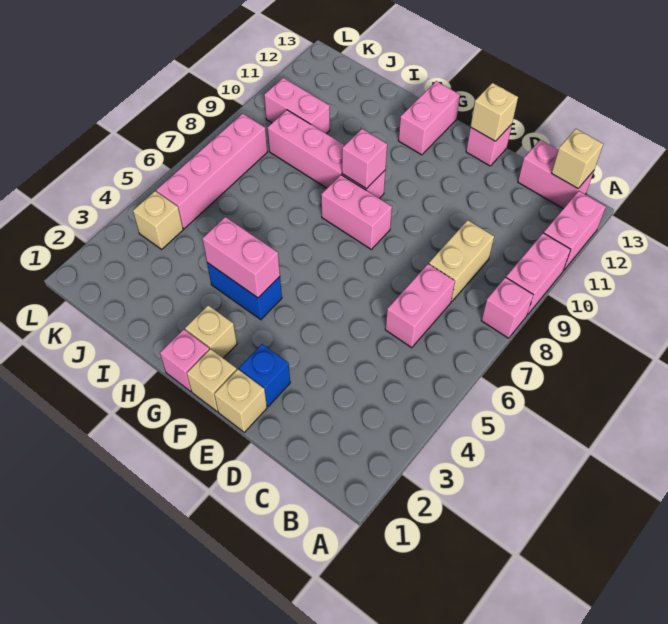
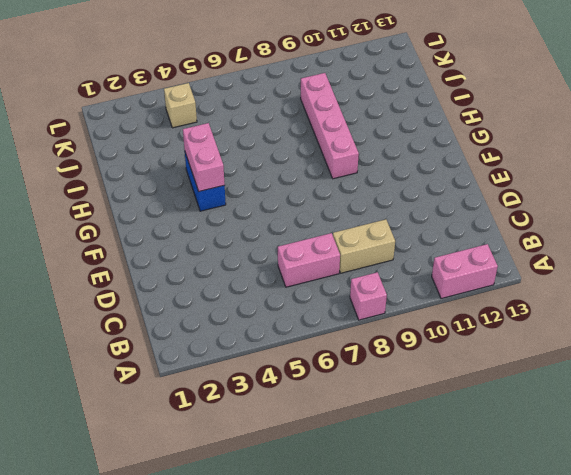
none -> pink 1x2 brick [506,233,571,315]
none -> pink 1x2 brick [518,140,594,209]
none -> tan 1x1 brick [214,369,267,432]

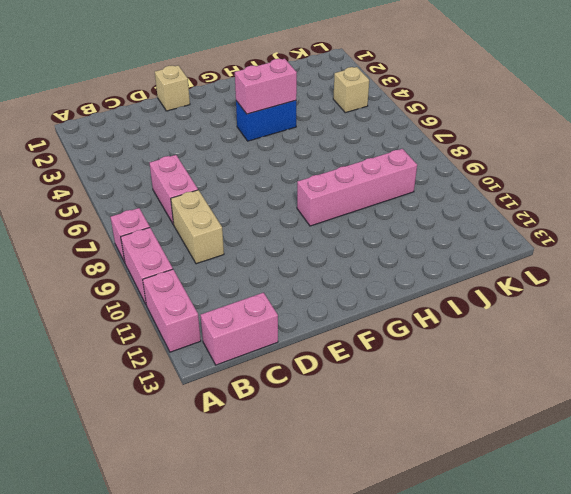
none -> blue 1x1 brick [239,344,290,407]
none -> pink 1x1 brick [466,124,512,166]
none -> tan 1x1 brick [187,349,237,412]

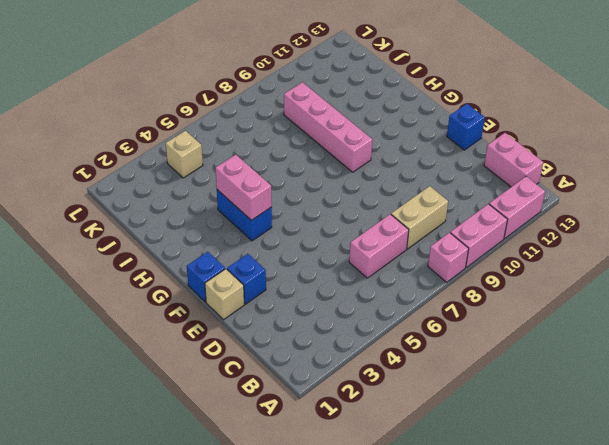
blue 1x1 brick [447,104,485,150] -> pink 1x1 brick [466,124,512,166]
blue 1x1 brick [187,252,225,302] -> tan 1x1 brick [187,349,237,412]
none -> pink 1x2 brick [321,175,392,249]
none -> pink 1x1 brick [160,329,209,391]
none -> tan 1x1 brick [185,305,237,358]

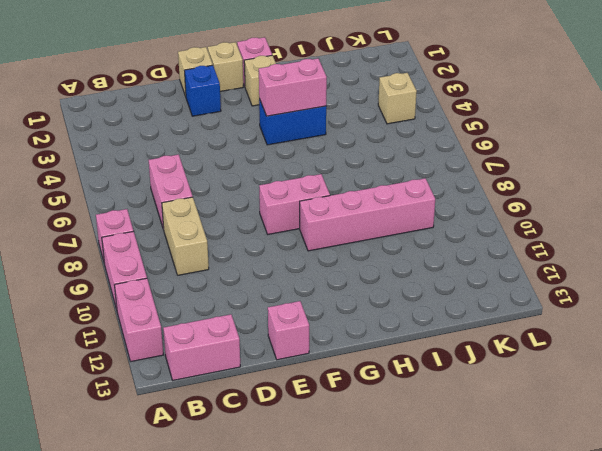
none -> pink 1x2 brick [398,81,460,155]
none -> pink 1x2 brick [264,78,330,134]
none -> pink 1x4 brick [156,113,267,229]

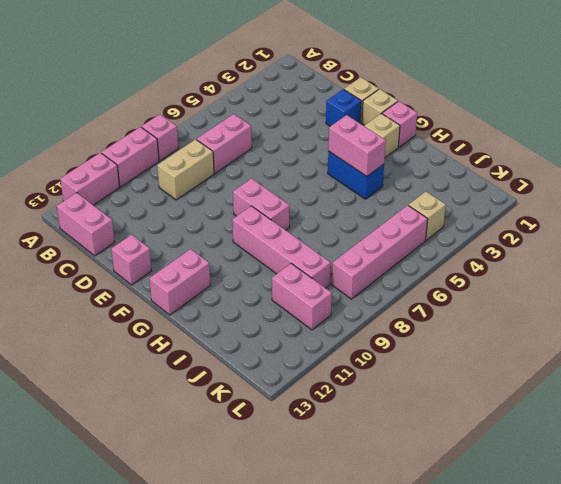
none -> tan 1x1 brick [552,129,603,188]
none -> tan 1x1 brick [470,83,518,141]
none -> pink 1x1 brick [342,129,387,189]

